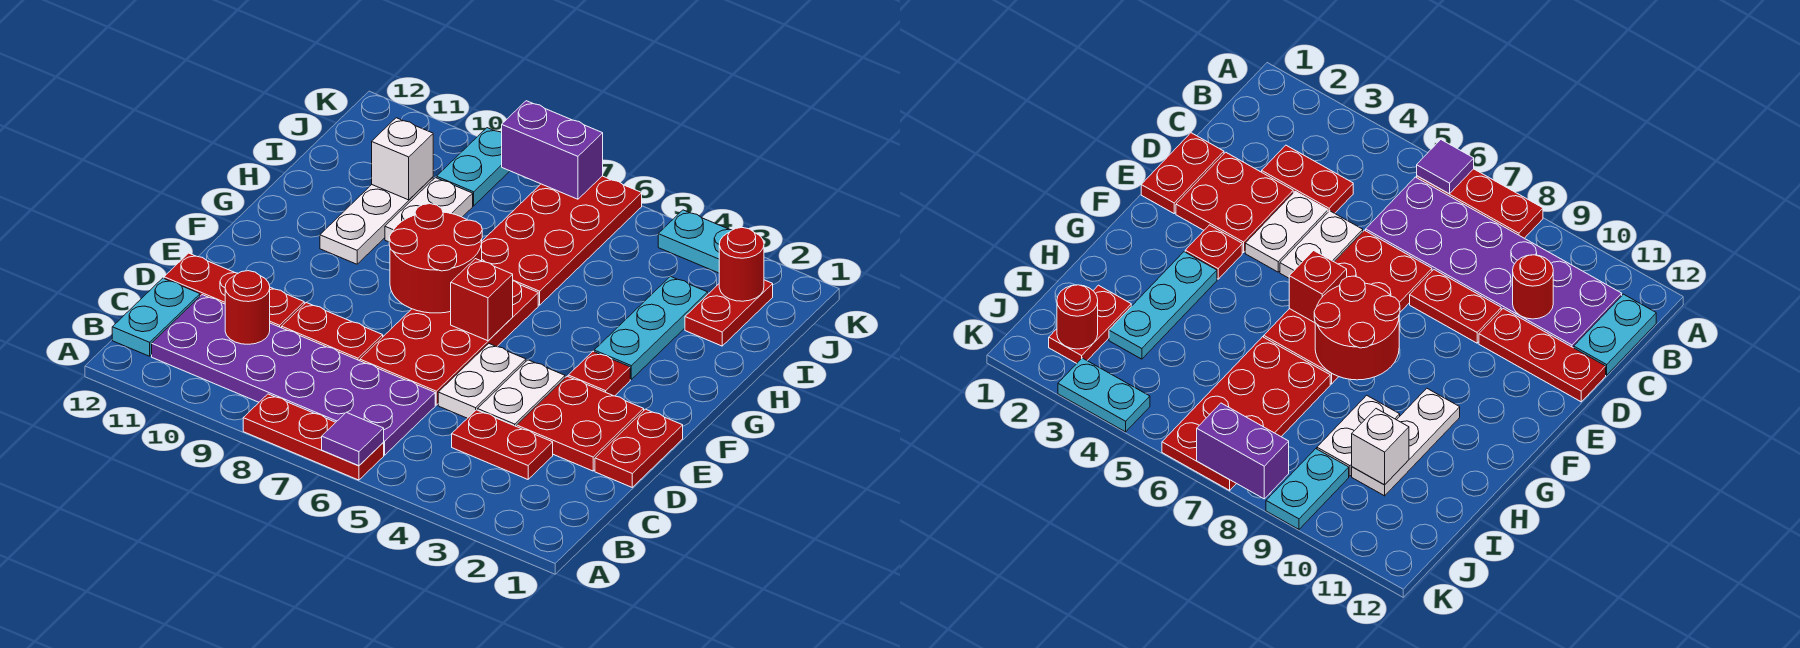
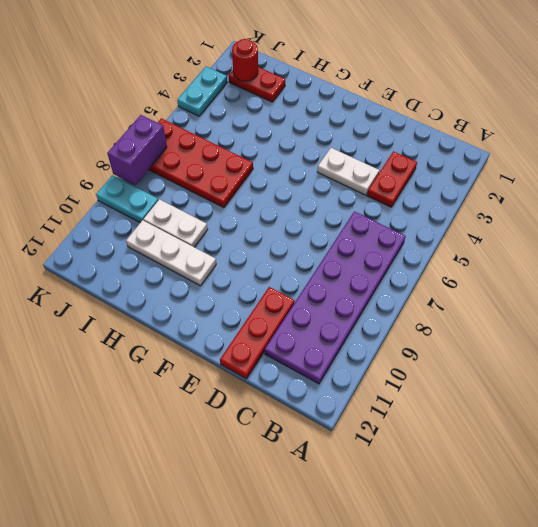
none -> red 1x3 plate [243,394,384,480]
none -> cyan 1x2 plate [112,278,200,356]
none -> red 1x2 plate [595,409,683,487]

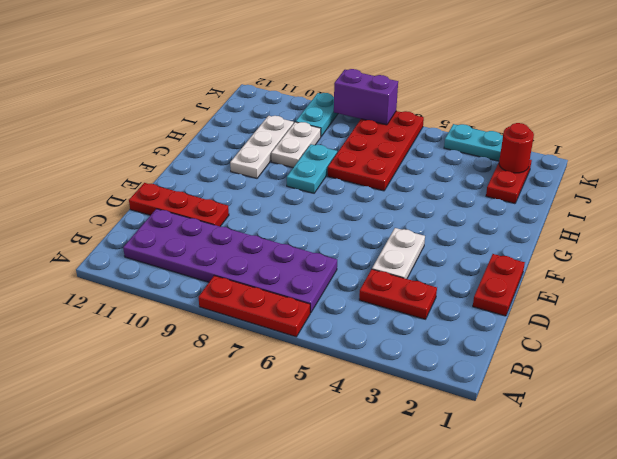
cyan 1x2 plate [287,144,337,193] -> cyan 1x2 plate moved to [112,278,200,356]
none -> red 2x2 plate [517,376,644,471]
none -> white 1x2 plate [438,344,526,418]
none -> red 2x4 plate [360,281,538,405]

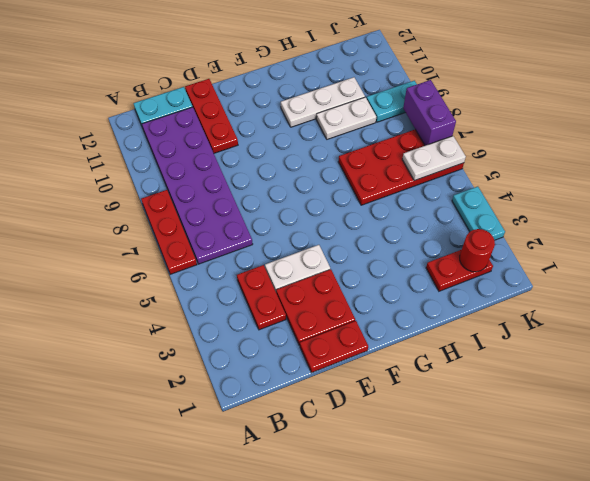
white 1x2 plate [402,136,466,181] -> white 1x2 plate moved to [438,344,526,418]
none -> red 2x4 plate [360,281,538,405]
none -> red 1x2 plate [282,302,383,361]
none -> red 1x1 plate [568,352,630,396]

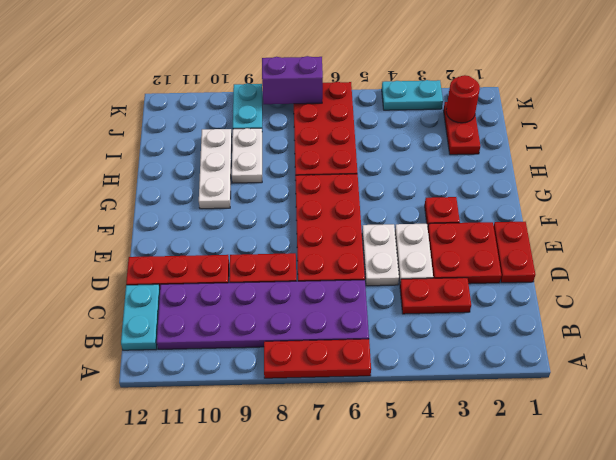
none -> cyan 1x3 plate [594,276,708,379]
none -> purple 1x1 tile [322,412,384,466]
none -> red 1x1 round brick [225,271,270,344]

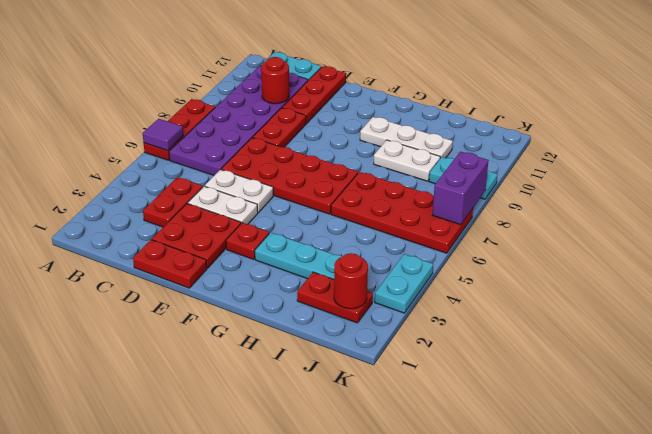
none -> red 1x1 brick [451,259,513,341]
none -> red 2x2 round brick [389,204,482,313]
none -> white 1x1 brick [372,118,433,200]

